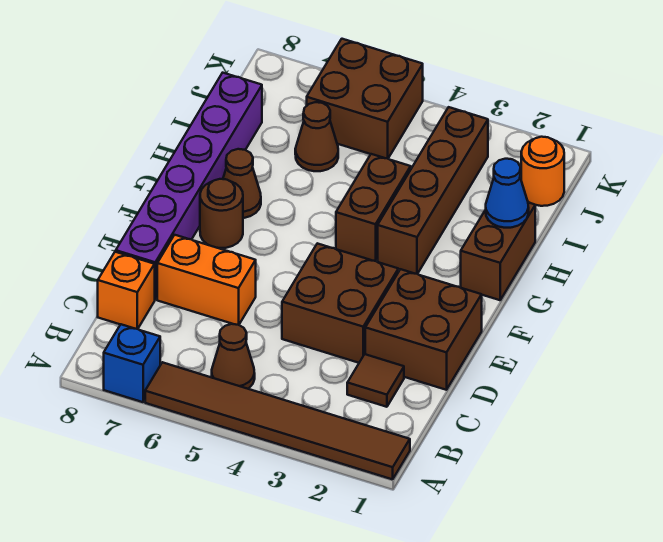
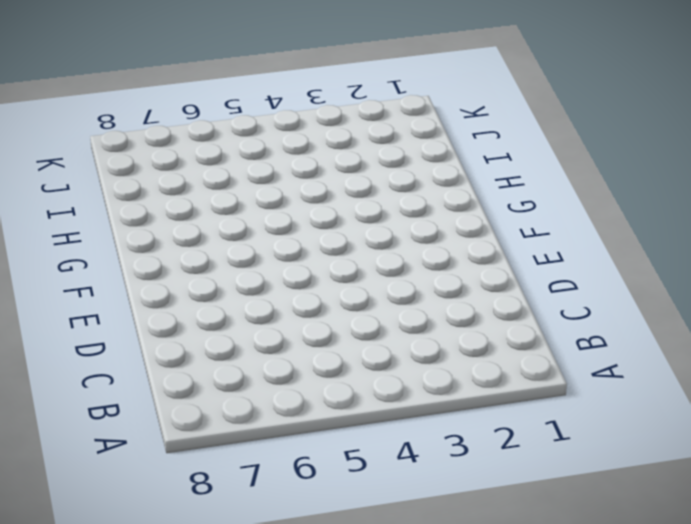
none -> brown 1x6 tile [145,362,410,479]
none -> blue 1x1 brick [104,324,160,402]
none -> brown 1x1 cone [212,324,255,389]

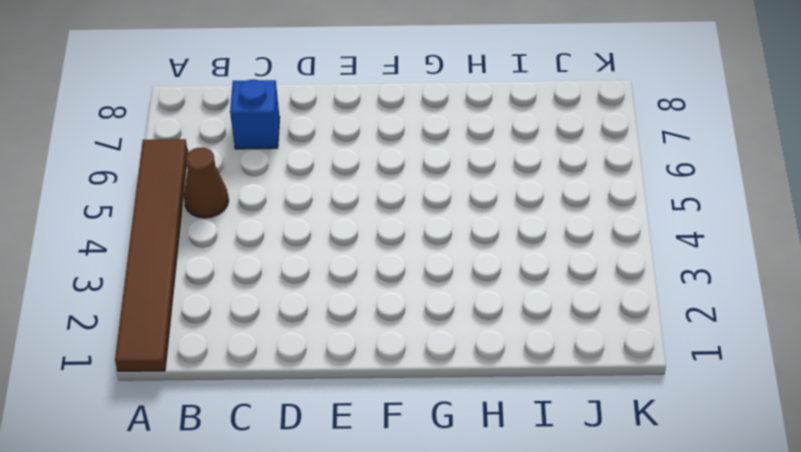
blue 1x1 brick [230,79,280,149] -> blue 1x1 brick moved to [104,324,160,402]
none -> brown 1x1 tile [347,354,404,407]
none -> orange 1x1 brick [98,252,155,329]
none -> brown 2x2 brick [365,269,482,390]

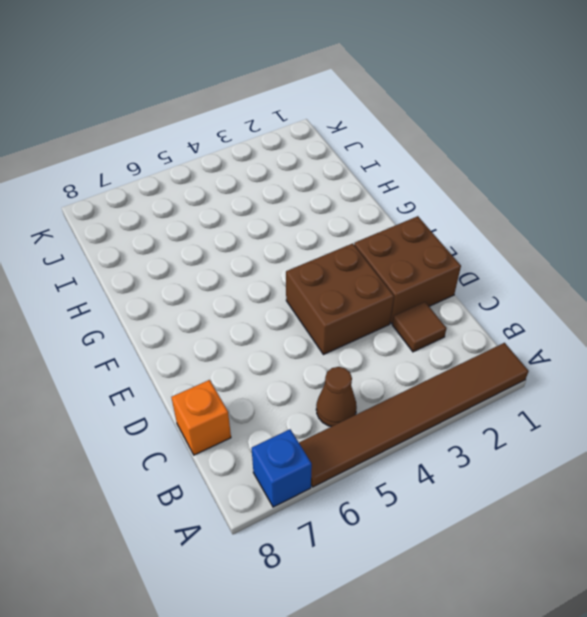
none -> orange 1x2 brick [157,235,256,325]
none -> purple 1x6 brick [116,73,262,299]
none -> brown 1x1 round brick [200,179,243,248]

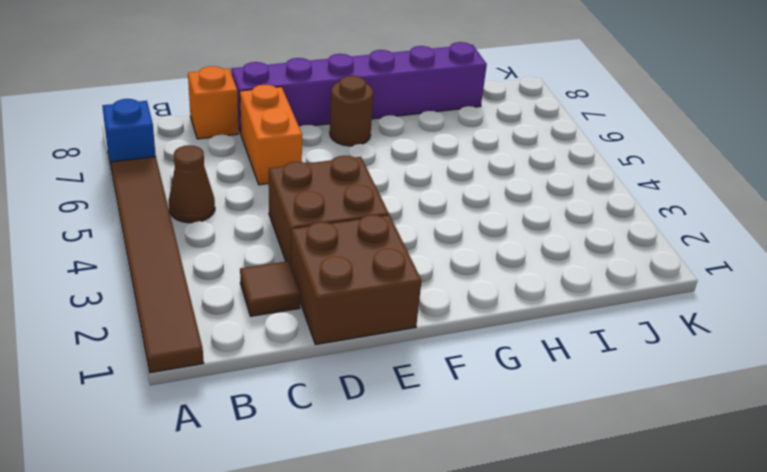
none -> brown 1x2 brick [461,203,535,300]
none -> brown 1x4 brick [378,107,488,274]
none -> brown 1x2 brick [336,154,411,261]

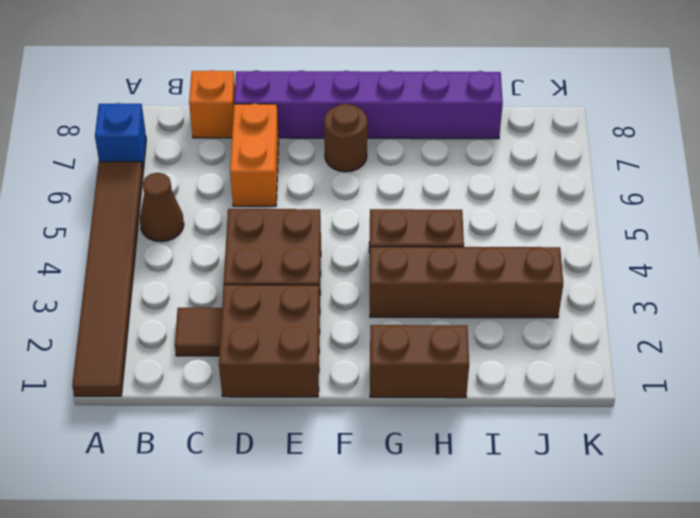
none -> brown 1x1 cone [223,149,261,218]
none -> brown 1x1 cone [295,102,338,171]
none -> orange 1x1 round brick [521,137,564,206]

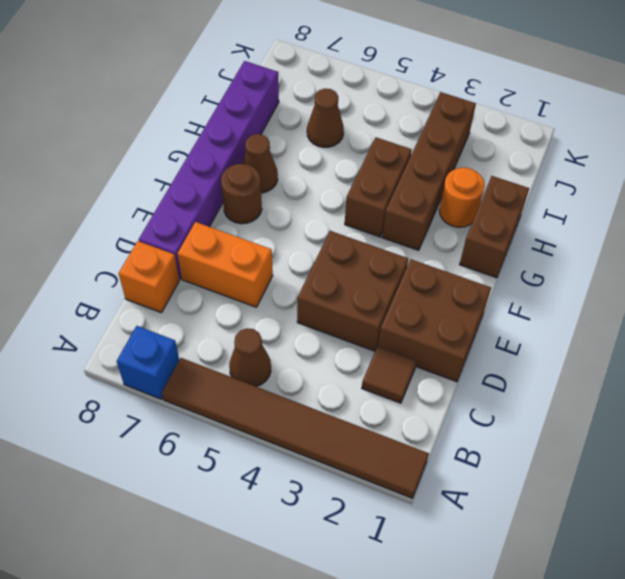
orange 1x1 round brick [439,168,484,227] -> orange 1x1 round brick moved to [521,137,564,206]
none -> brown 2x2 brick [307,39,423,158]
none -> blue 1x1 cone [486,159,529,228]

